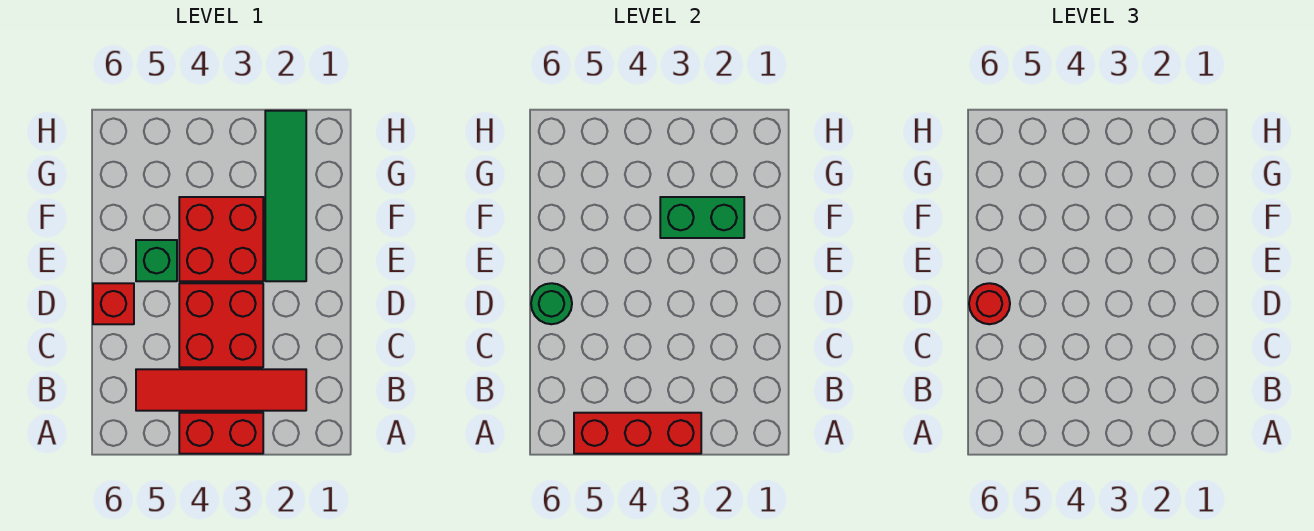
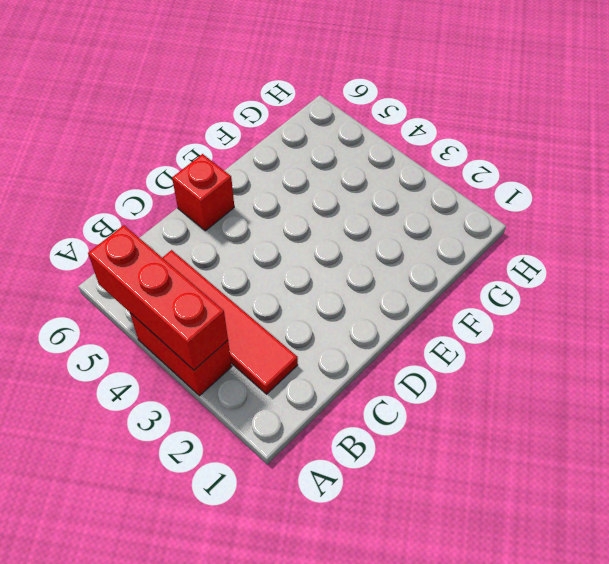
none -> red 2x2 brick [179,283,263,367]
none -> green 1x4 tile [265,111,306,281]

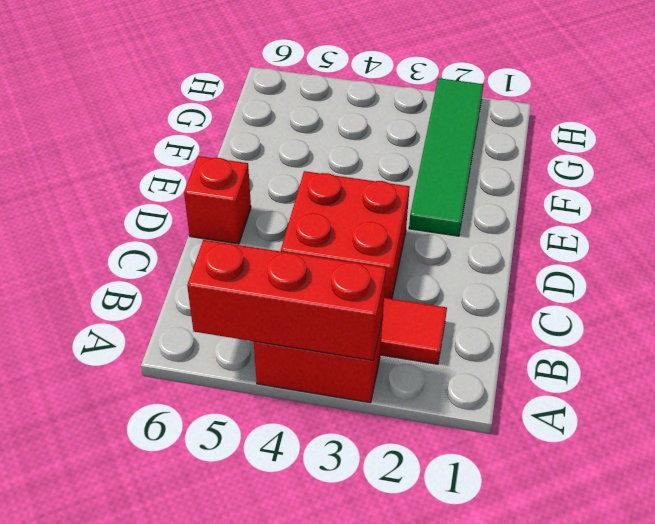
none -> red 2x2 brick [179,197,263,281]
none -> green 1x1 brick [136,240,177,281]

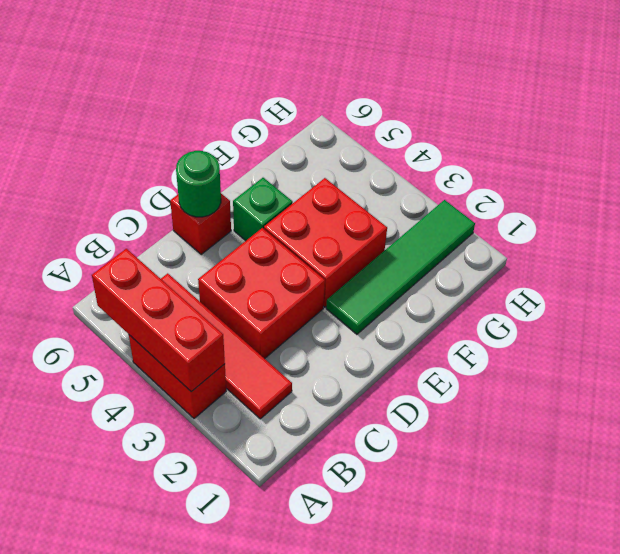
none -> green 1x2 brick [660,197,744,238]
none -> red 1x1 round brick [969,283,1010,324]

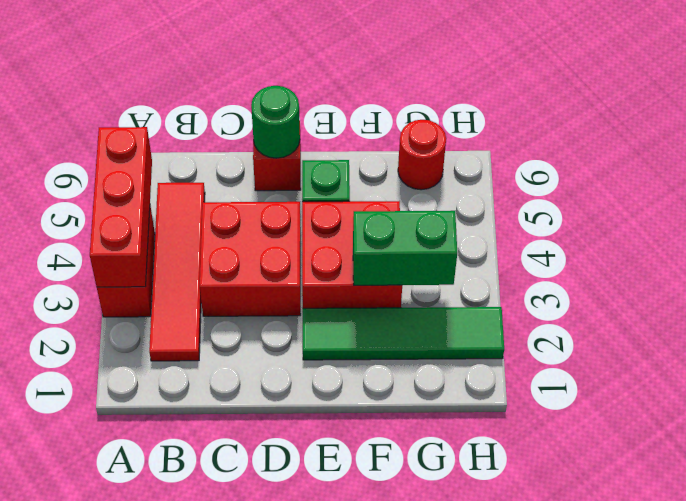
green 1x2 brick [353,211,457,285] -> green 1x2 brick turned to [660,197,744,238]
red 1x1 round brick [398,120,446,190] -> red 1x1 round brick moved to [969,283,1010,324]

